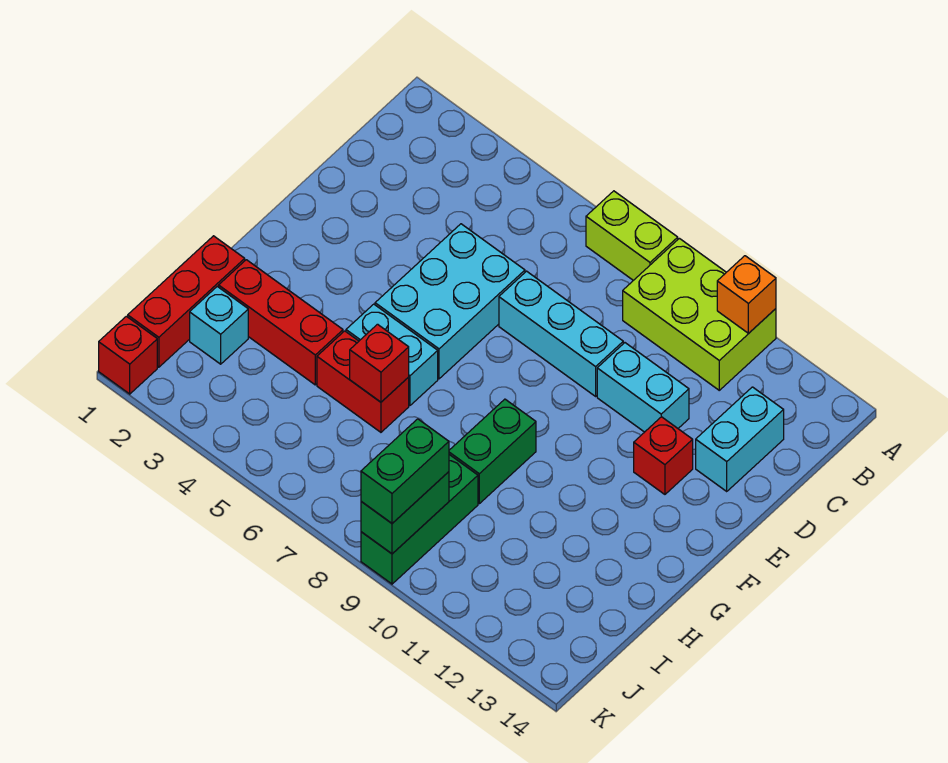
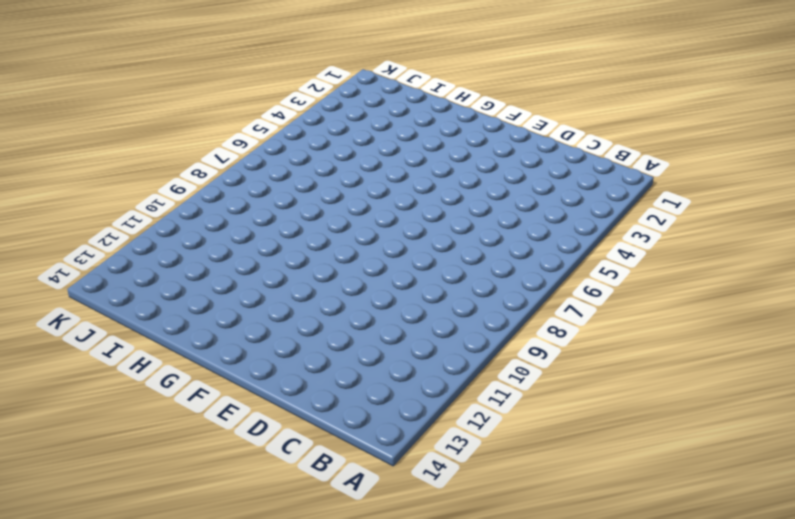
none -> lime 1x2 brick [586,191,678,280]
none -> lime 2x3 brick [623,238,776,390]
none -> cyan 1x2 brick [696,387,784,491]

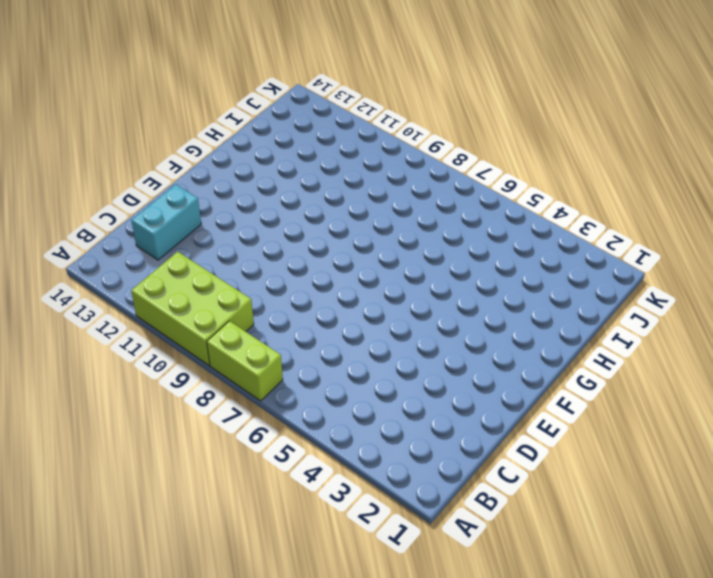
none -> cyan 2x3 brick [375,224,525,379]
none -> cyan 1x3 brick [499,271,623,396]
none -> cyan 1x2 brick [597,343,689,432]

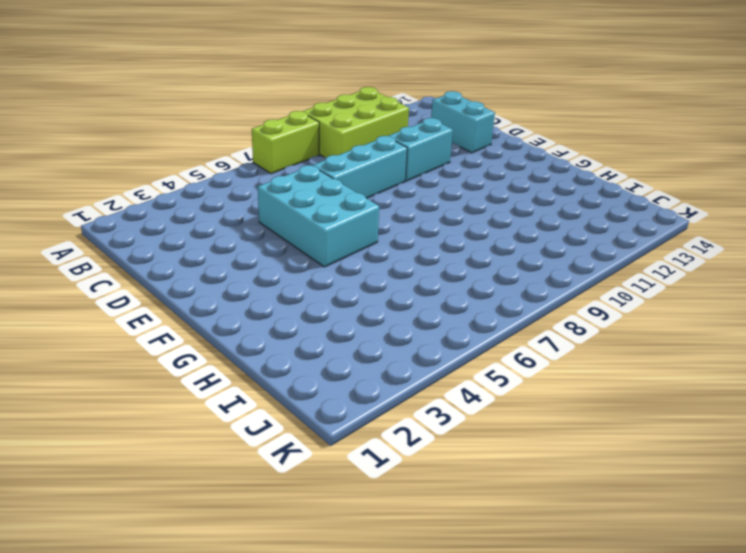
none -> red 1x1 brick [634,417,693,494]
none -> cyan 1x2 brick [346,304,438,405]
none -> green 1x2 brick [449,399,536,504]

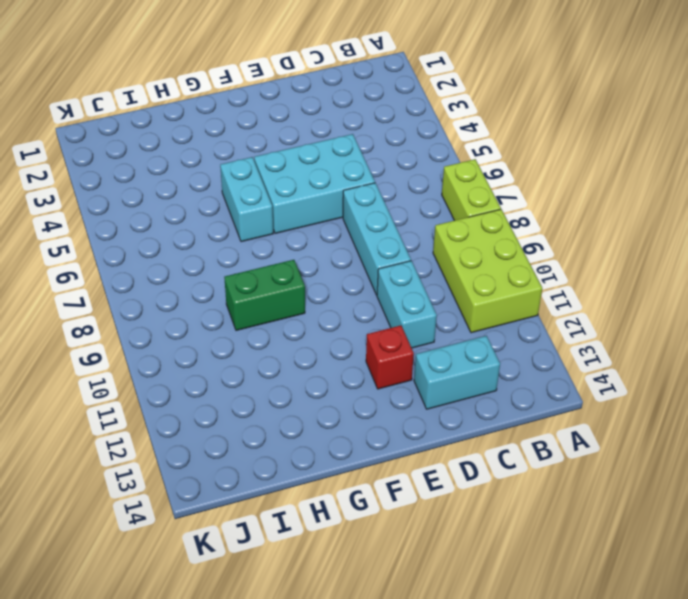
none -> red 1x3 brick [128,236,245,367]
none -> red 1x3 brick [219,260,343,385]
none -> red 1x2 brick [317,331,409,432]

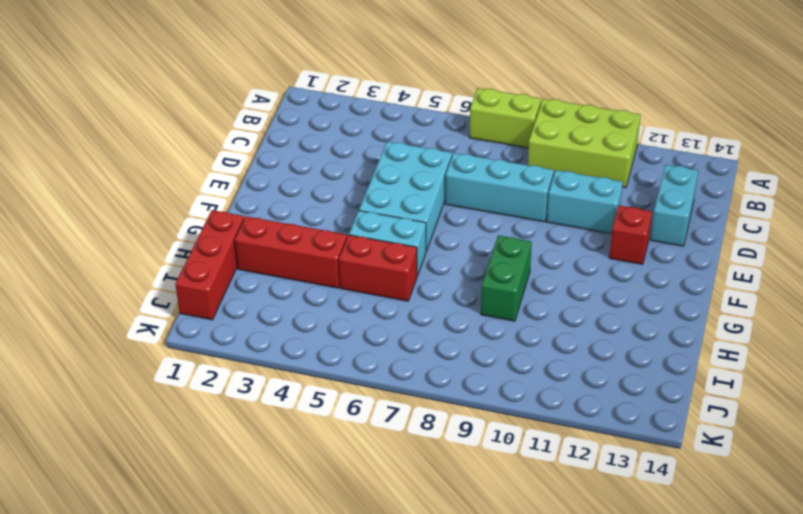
none -> cyan 1x1 brick [190,287,248,364]
none -> green 1x3 brick [361,455,478,584]
none -> red 1x1 brick [99,316,157,394]

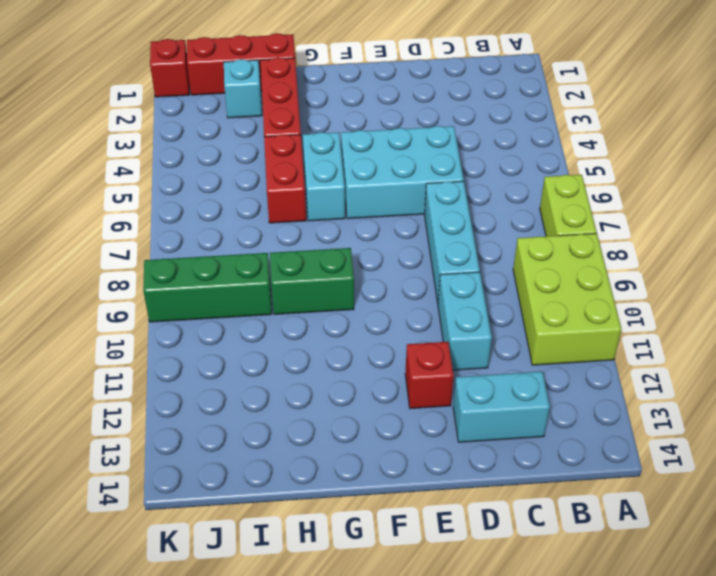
none -> orange 1x1 brick [717,256,776,333]
none -> red 1x1 brick [350,324,409,402]
none -> green 1x2 brick [361,472,449,554]

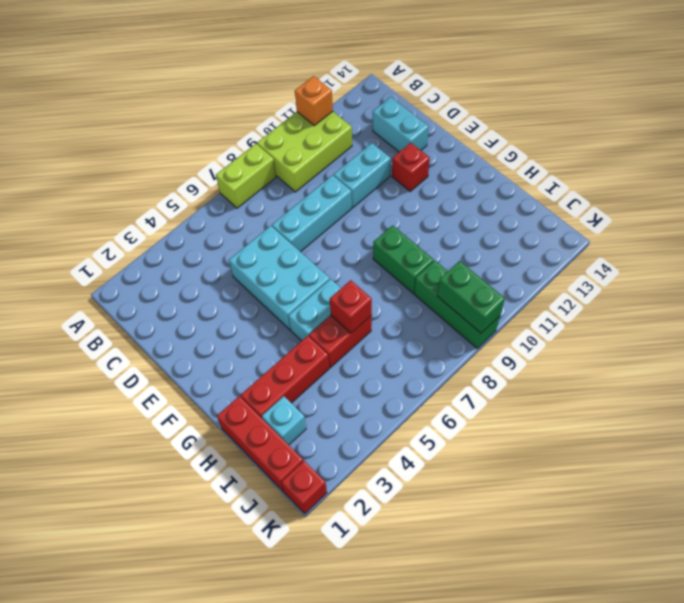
none -> green 1x2 brick [361,419,449,523]

